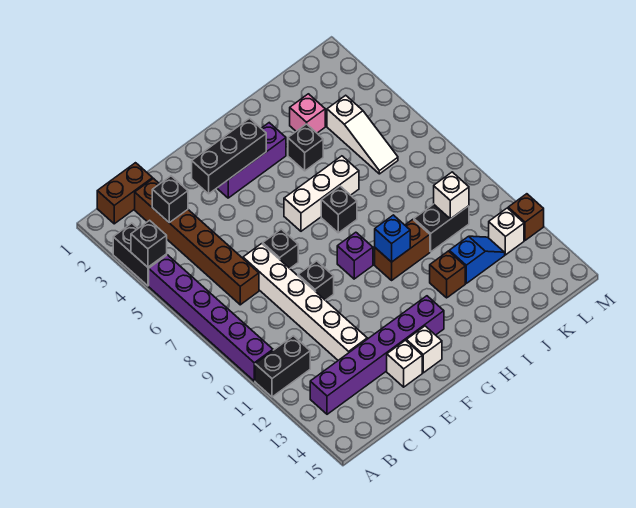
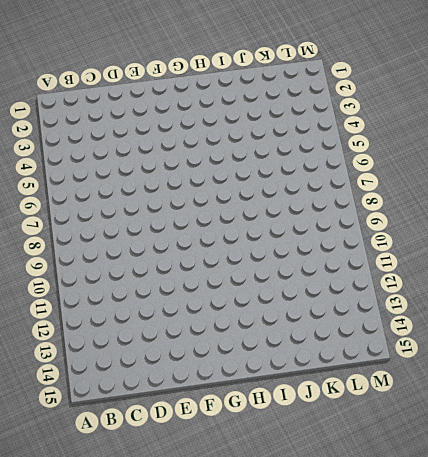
none -> black 1x2 brick [113,223,167,286]
none -> purple 1x6 brick [149,255,273,381]
none -> black 1x2 brick [255,336,310,397]

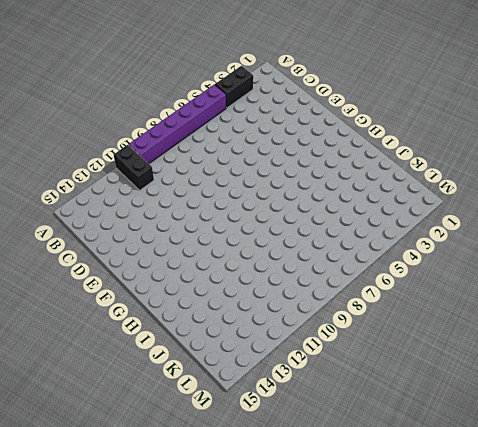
none -> brown 1x2 brick [97,163,153,224]
none -> purple 1x6 brick [310,296,444,414]
none -> brown 1x6 brick [135,179,259,305]

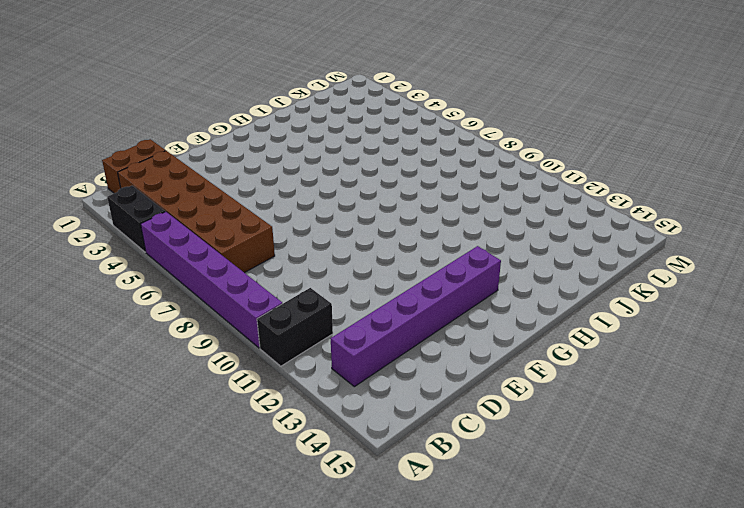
brown 2x6 brick [118,151,275,273] -> brown 1x6 brick [135,179,259,305]
none -> white 1x6 brick [243,244,367,360]
none -> black 1x1 brick [263,229,298,268]
none -> black 1x1 brick [298,261,334,300]

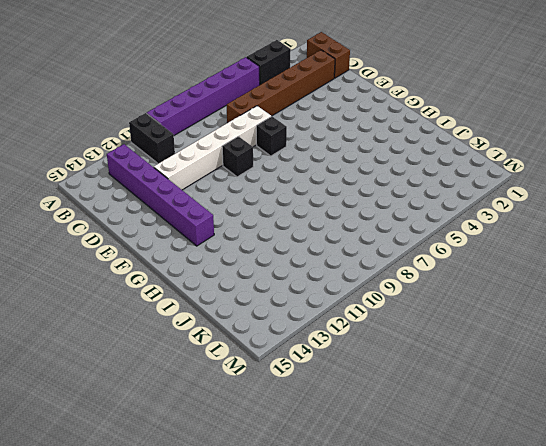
none -> white 1x1 brick [387,340,422,387]
none -> purple 1x3 brick [217,123,286,198]
none -> white 1x1 brick [406,326,442,373]

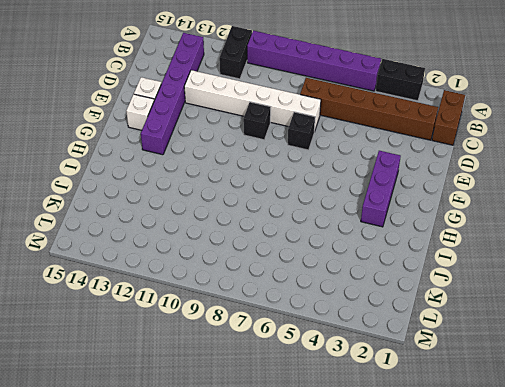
none -> white 1x3 brick [284,156,359,231]
none -> purple 1x1 brick [337,232,373,279]
none -> black 1x1 brick [321,186,357,233]

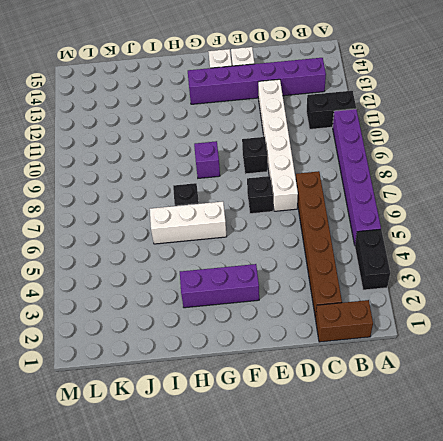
none -> brown 1x2 brick [375,220,430,280]
none -> black 1x1 brick [288,124,323,171]
none -> brown 1x1 brick [430,251,465,298]

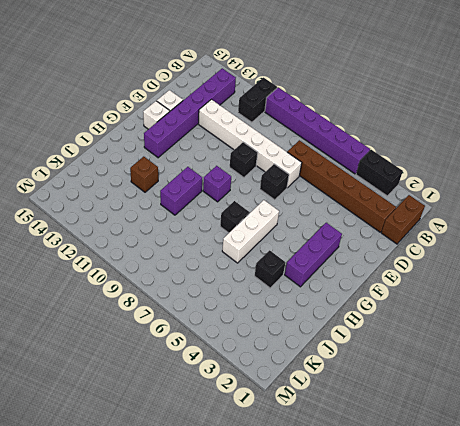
purple 1x2 brick [160,167,202,215] -> brown 1x2 brick [375,220,430,280]
none -> pink 1x1 brick [290,94,325,133]
none -> black 1x2 brick [414,204,469,252]
none -> blue 1x2 slope [449,236,505,283]

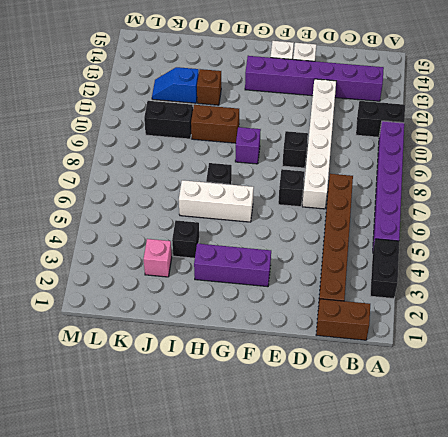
none -> white 1x3 slope [327,95,398,174]
none -> white 1x1 brick [489,208,524,255]
none -> brown 1x1 brick [508,194,544,240]

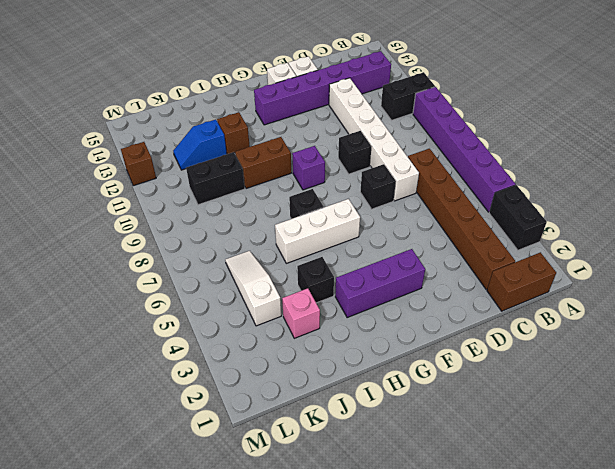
none -> white 1x1 brick [489,208,524,255]
none -> black 1x1 brick [131,220,167,267]
none -> black 1x1 brick [152,176,188,222]

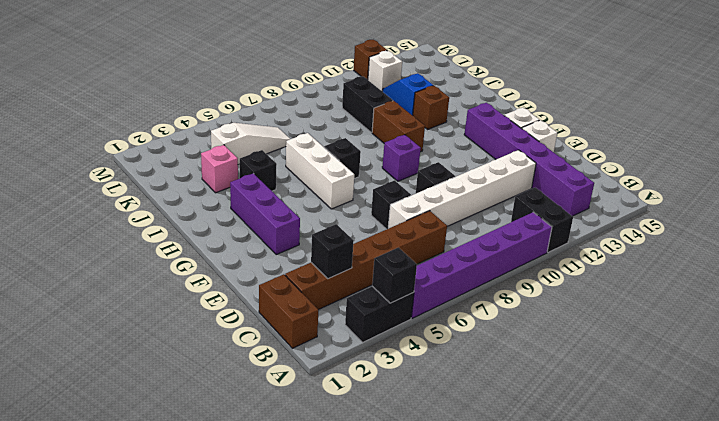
none -> black 1x3 brick [192,118,266,194]
none -> blue 1x1 brick [375,215,410,262]
none -> white 1x1 brick [434,172,469,219]

